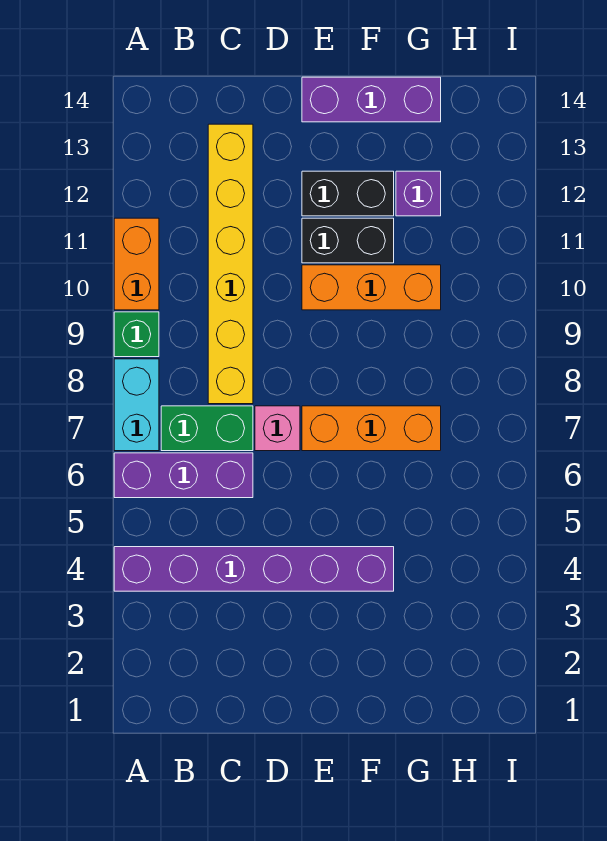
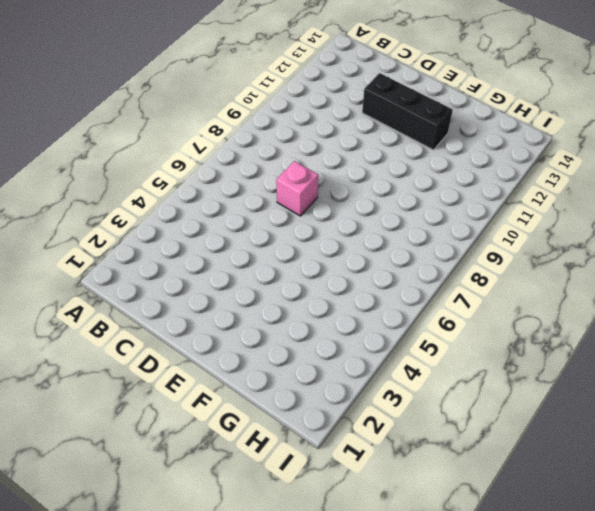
black 1x3 brick [362,73,453,150] -> black 1x2 brick [302,171,394,216]
none -> purple 1x6 brick [114,547,394,591]
none -> purple 1x3 brick [114,453,253,498]
none -> cyan 1x2 brick [114,359,159,451]

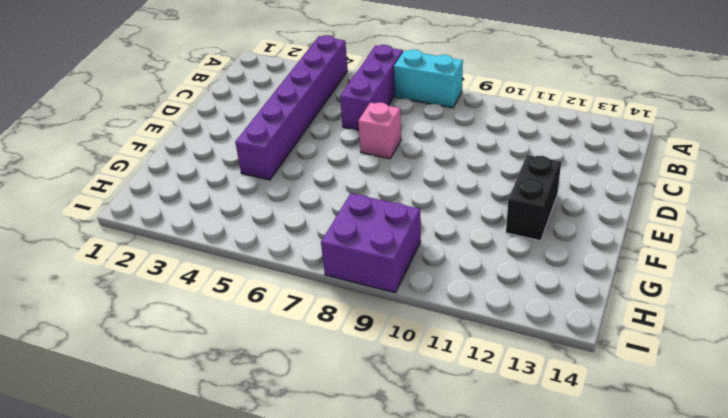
purple 2x2 brick [321,193,421,293] -> none
none -> green 1x1 brick [114,312,159,357]
none -> orange 1x2 brick [114,218,159,310]
none -> green 1x2 brick [161,406,253,451]

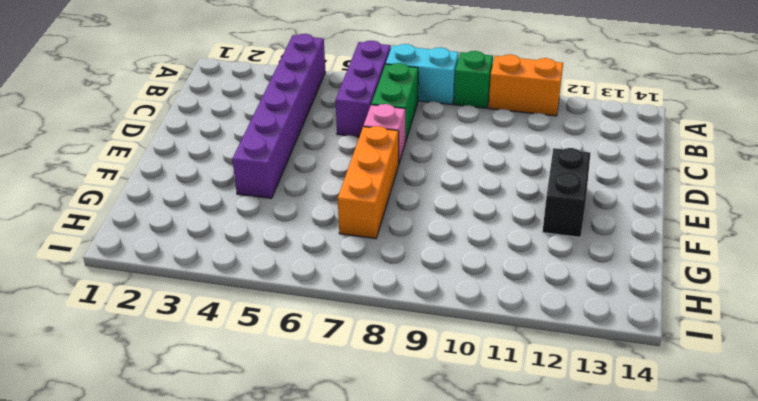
none -> yellow 1x6 brick [208,124,253,404]
none -> orange 1x3 brick [302,265,441,310]
none -> black 1x2 brick [302,218,394,263]

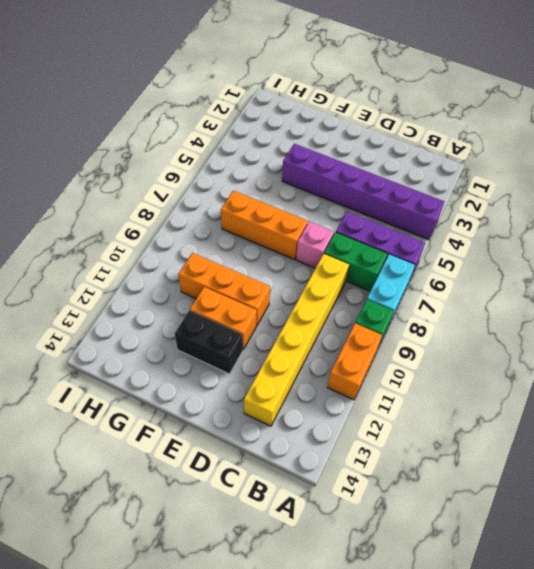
orange 1x2 brick [190,287,257,349] -> black 1x2 brick [302,218,394,263]
none -> purple 1x3 brick [302,77,441,122]
none -> purple 1x1 brick [396,171,441,216]

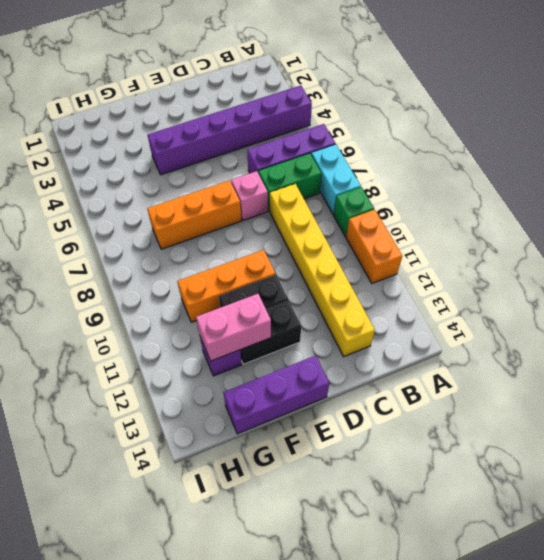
pink 1x2 brick [196,294,271,361] -> none

